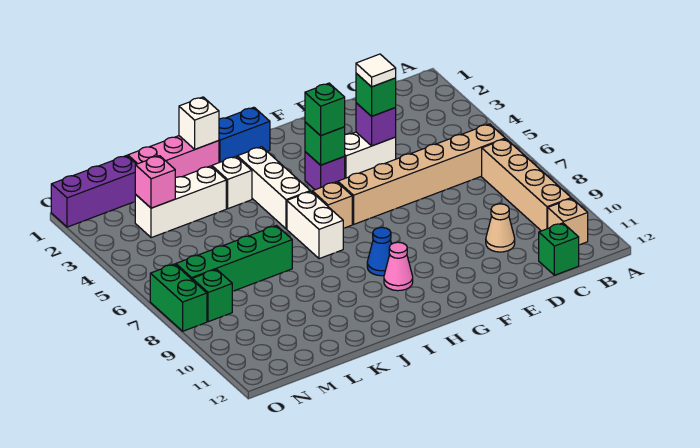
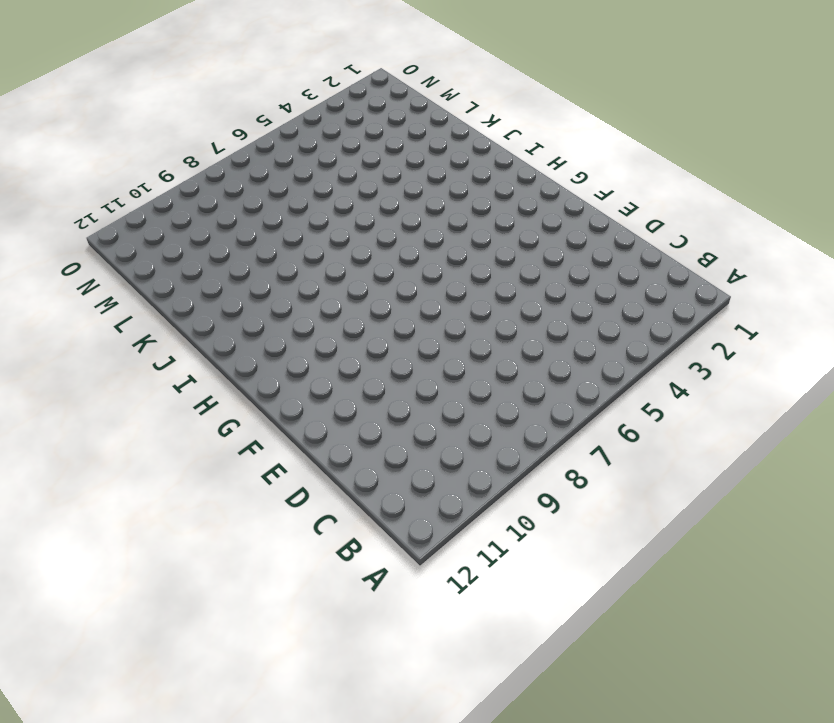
none -> tan 1x6 brick [338,124,505,224]
none -> tan 1x4 brick [482,139,571,231]
none -> tan 1x1 brick [548,198,588,245]

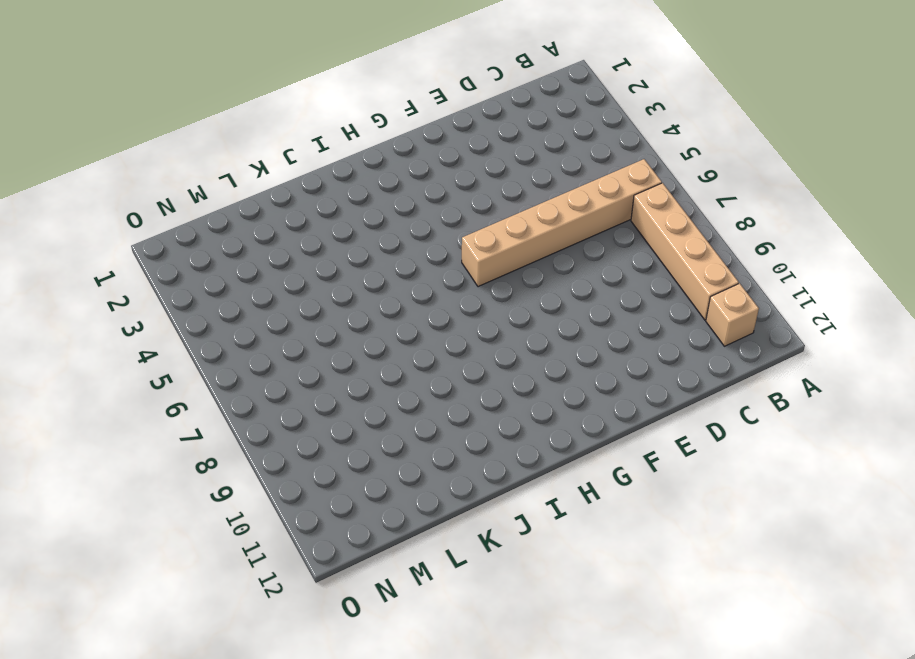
none -> green 1x1 brick [539,223,579,275]
none -> tan 1x1 cone [486,204,515,252]
none -> white 1x2 brick [344,132,396,178]

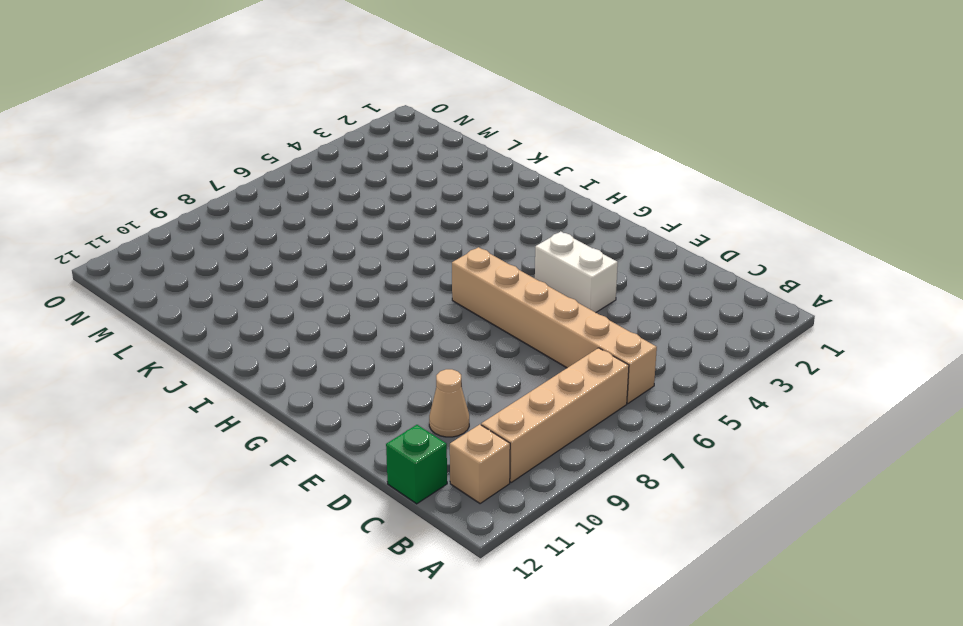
none -> purple 1x1 brick [305,152,345,190]
none -> blue 1x2 brick [219,107,270,163]
none -> tan 1x1 brick [312,182,352,228]

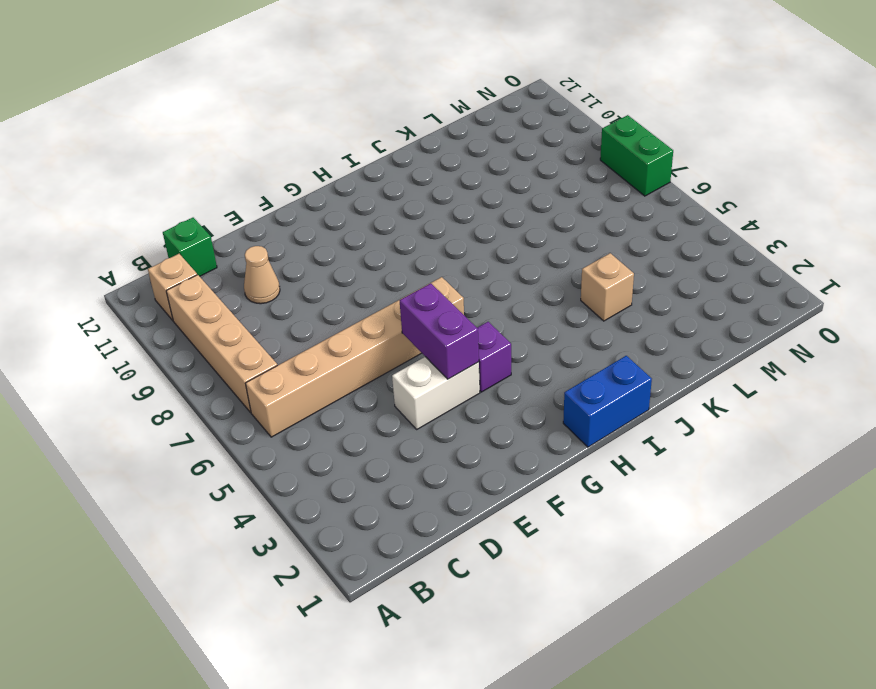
purple 1x2 brick [400,283,479,379] -> none
tan 1x1 brick [581,253,634,321] -> tan 1x1 brick moved to [312,182,352,228]
none -> blue 1x1 cone [367,227,391,276]
none -> pink 1x1 cone [384,242,413,291]
none -> white 1x3 brick [237,147,310,229]

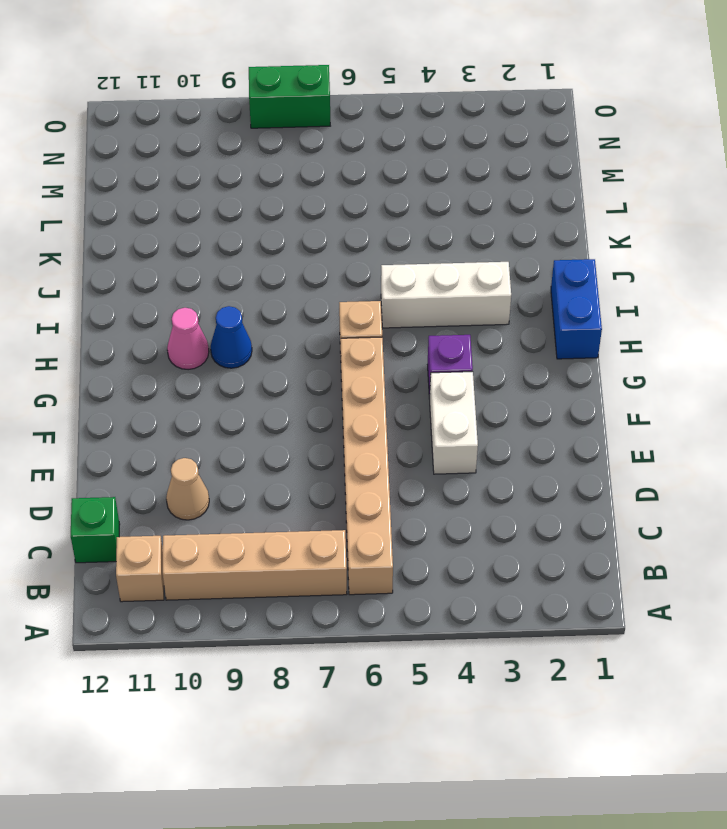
none -> white 1x2 brick [287,191,343,259]
none -> pink 1x3 brick [128,136,219,178]
none -> white 1x1 brick [212,156,252,209]

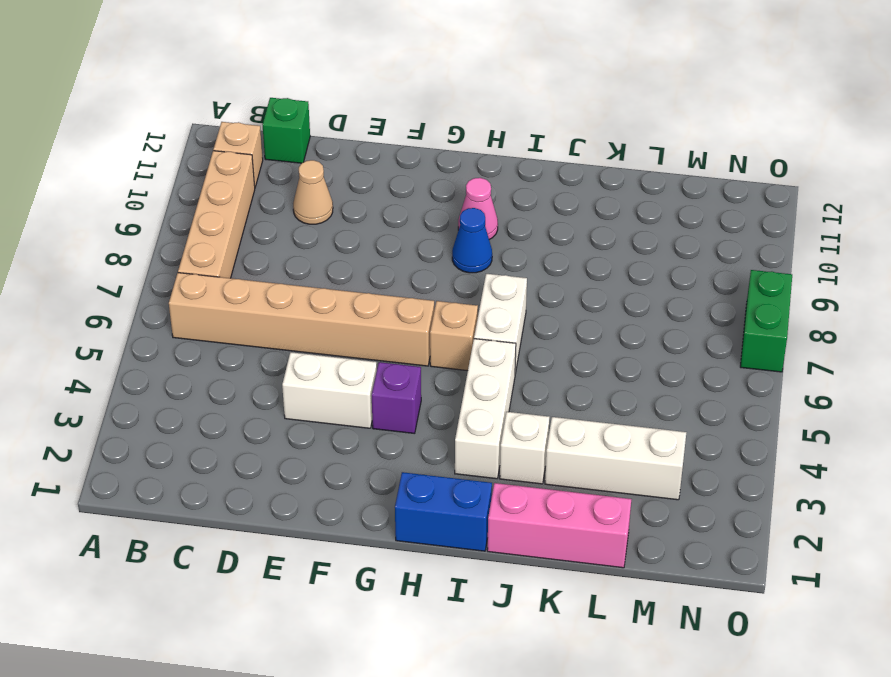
none -> green 1x4 brick [176,226,292,291]
none -> purple 1x3 brick [51,155,136,227]
none -> green 1x1 brick [192,269,232,322]

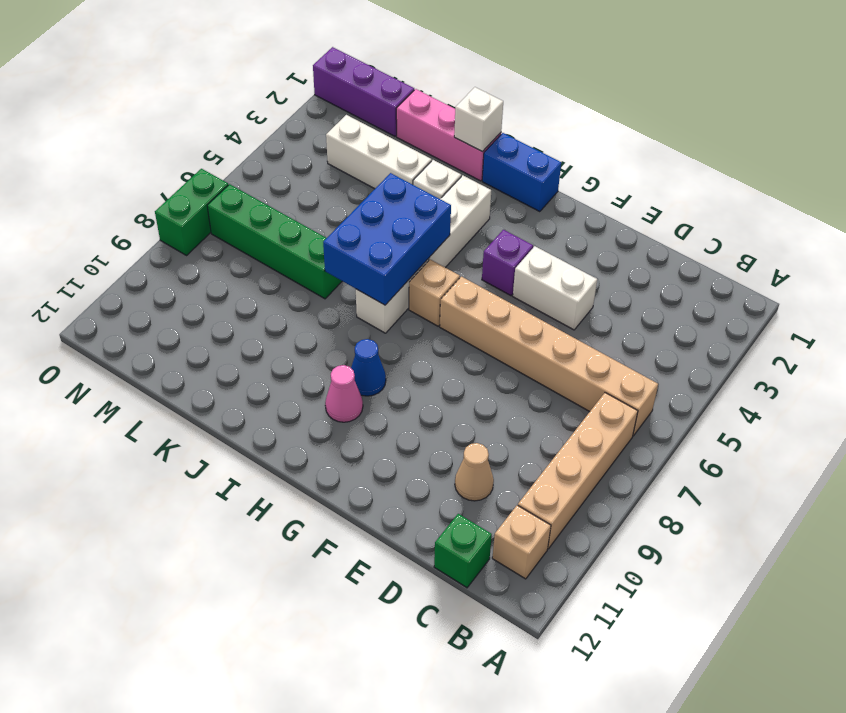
blue 2x3 brick [323,173,451,305] -> none
none -> green 1x1 brick [192,269,232,322]
none -> purple 1x1 brick [356,103,396,146]
none -> green 1x1 brick [305,122,345,165]

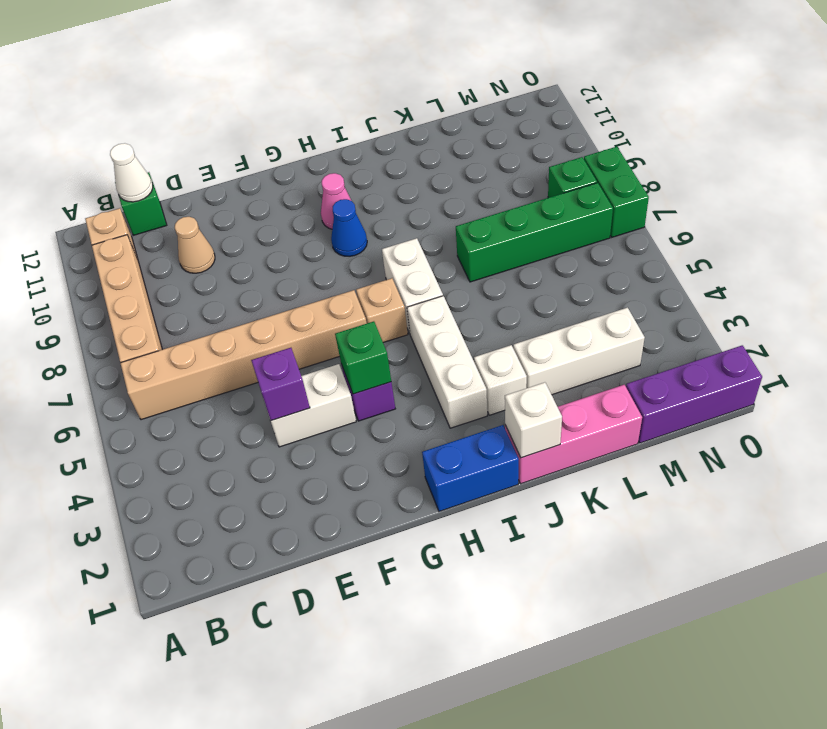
white 1x1 cone [110,143,153,202] -> none
none -> pink 1x1 brick [135,156,175,208]
none -> green 1x1 brick [356,73,396,116]
none -> green 1x1 brick [305,83,345,136]

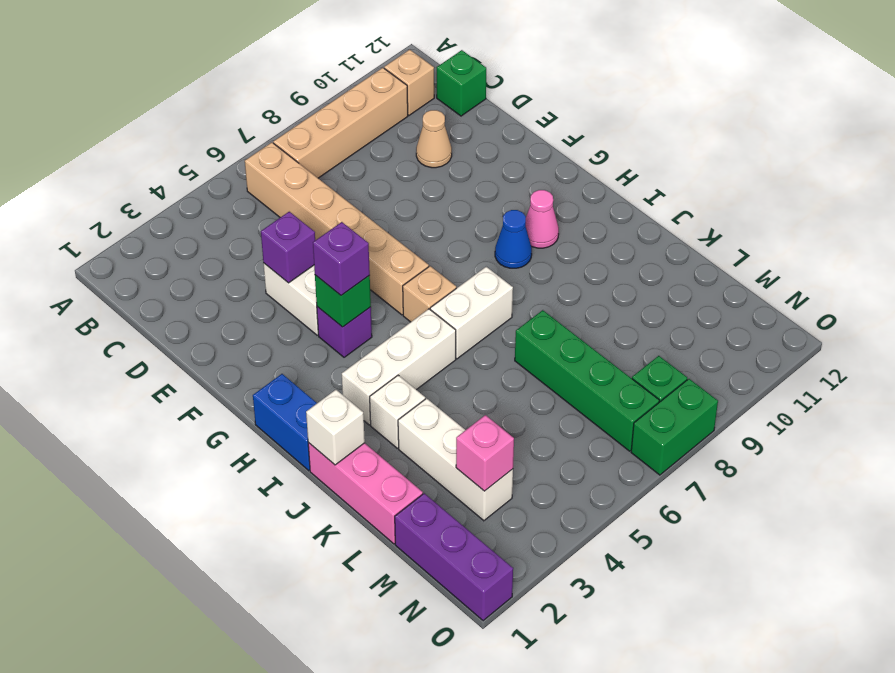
purple 1x1 brick [313,222,370,295] -> green 1x1 brick [305,83,345,136]
none -> green 1x1 brick [356,73,396,116]
none -> white 1x1 tile [356,54,396,87]

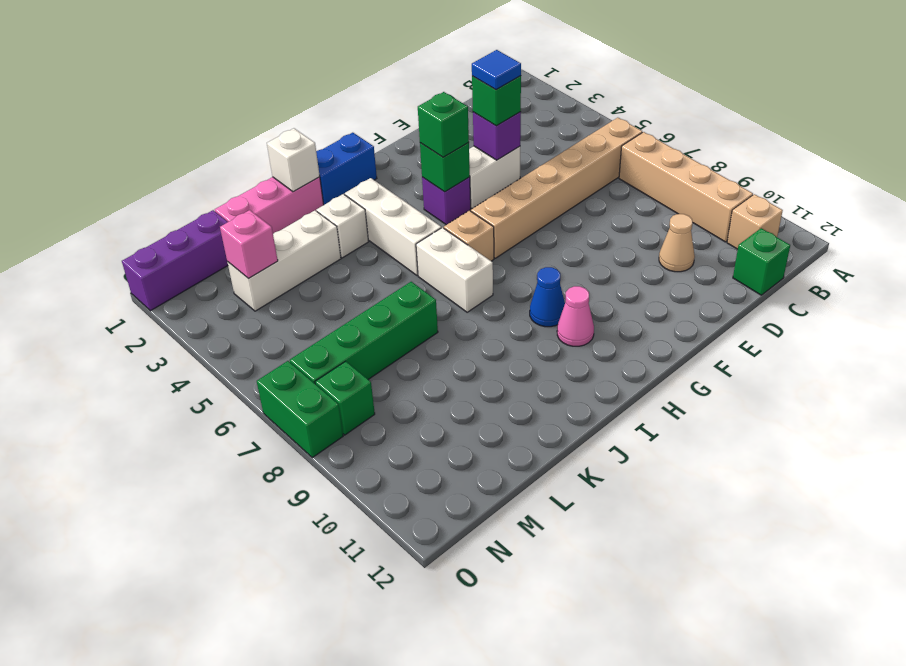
blue 1x1 tile [472,50,521,90] -> white 1x1 tile [356,54,396,87]

